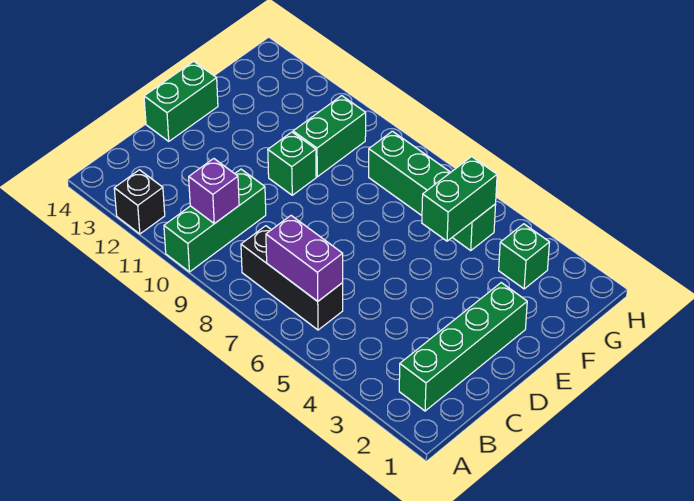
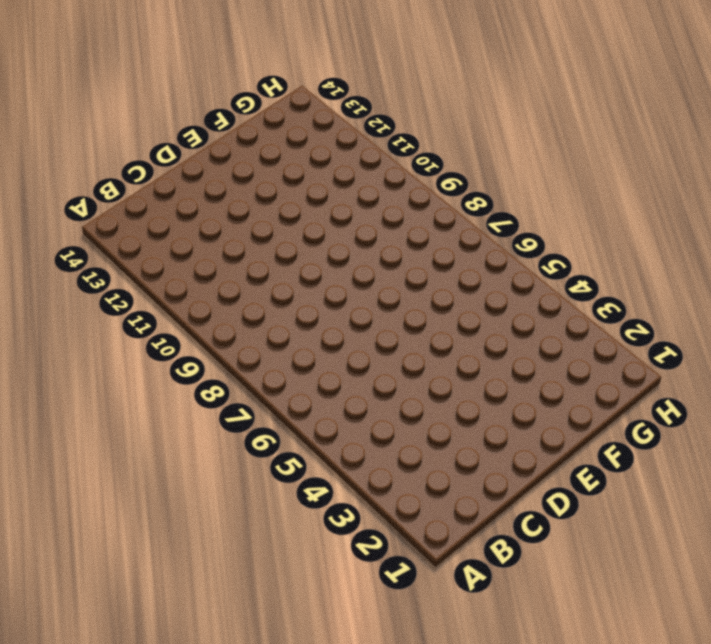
none -> green 1x3 brick [164,169,266,272]
none -> black 1x1 brick [114,170,165,234]
none -> green 1x4 brick [399,283,527,411]

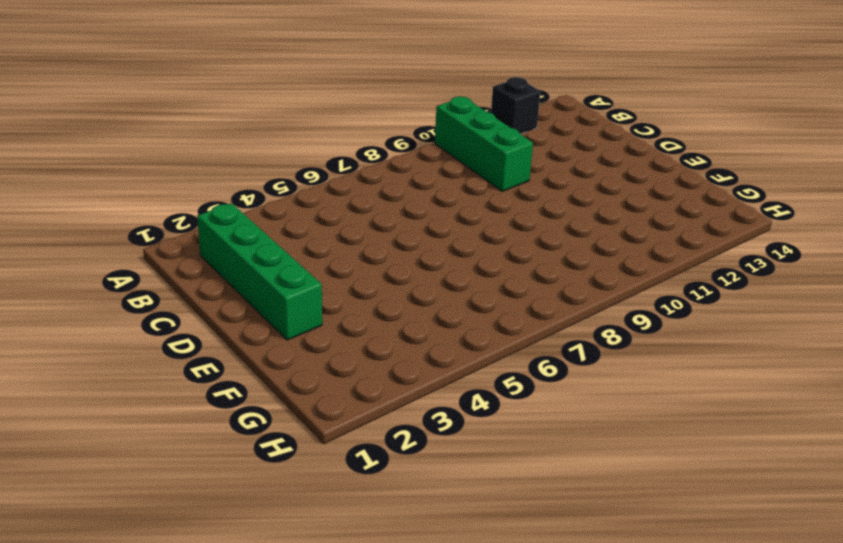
none -> black 1x3 brick [241,226,343,330]
none -> green 1x2 brick [144,61,218,141]
none -> green 1x1 brick [268,132,316,195]

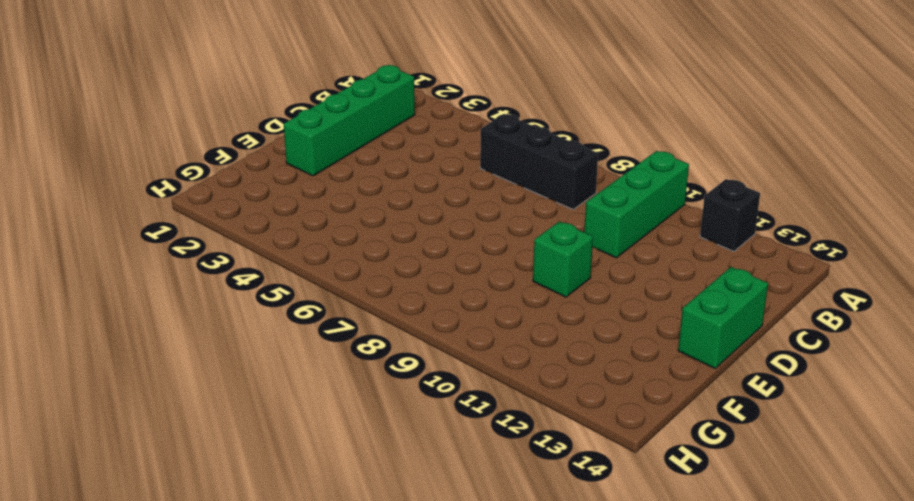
none -> green 1x2 brick [293,96,366,177]
none -> green 1x1 brick [499,224,550,289]
none -> green 1x4 brick [369,131,496,250]

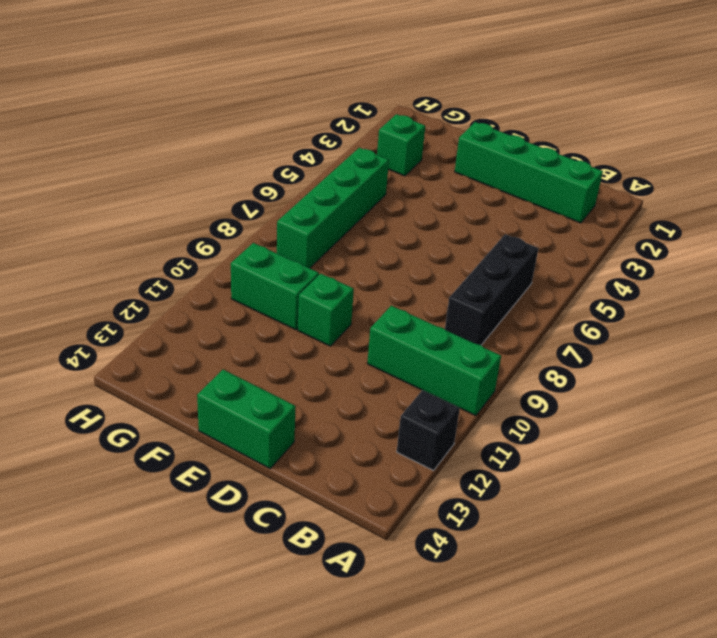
none -> purple 1x2 brick [266,216,343,301]
none -> purple 1x1 brick [189,159,239,224]
none -> green 1x2 brick [422,157,497,241]

